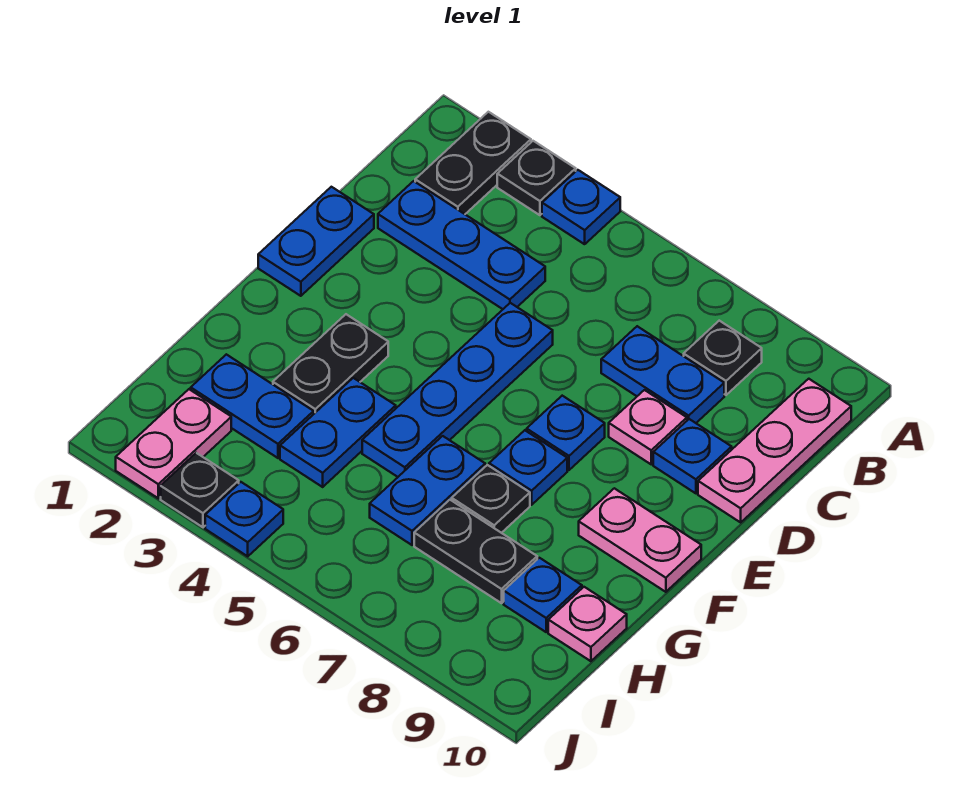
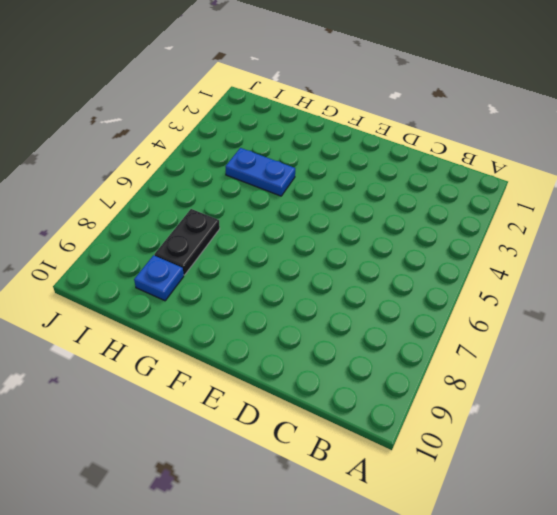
none -> black 1x2 plate [415,112,531,214]
none -> black 1x1 plate [497,141,576,215]
none -> blue 1x1 plate [542,170,620,244]

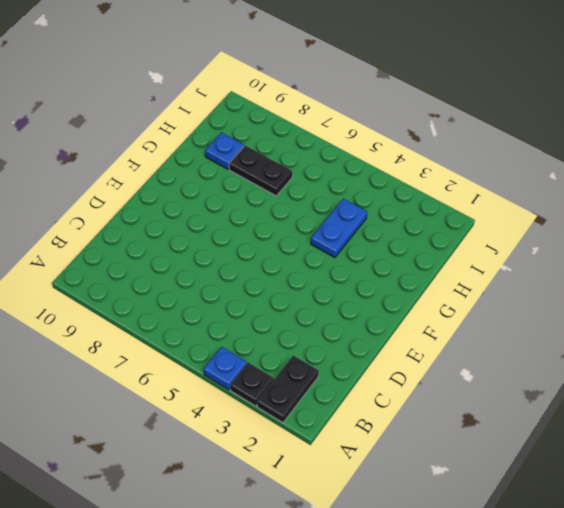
none -> black 1x1 plate [684,321,762,395]
none -> pink 1x3 plate [698,379,851,522]
none -> blue 1x3 plate [378,181,545,309]

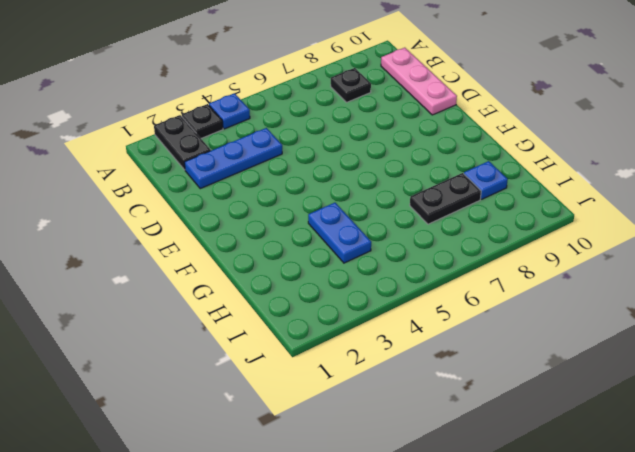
none -> blue 1x2 plate [601,326,724,423]
none -> blue 1x2 plate [258,187,374,296]
none -> blue 1x4 plate [362,303,553,477]

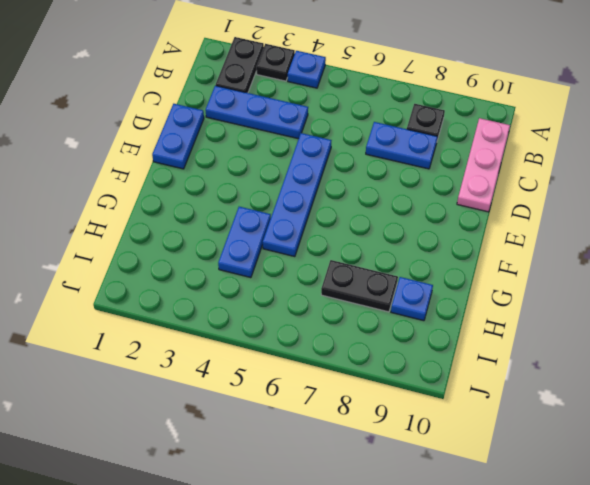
none -> pink 1x1 plate [609,390,687,464]
none -> blue 1x1 plate [653,419,732,493]
none -> blue 1x1 plate [527,396,605,470]

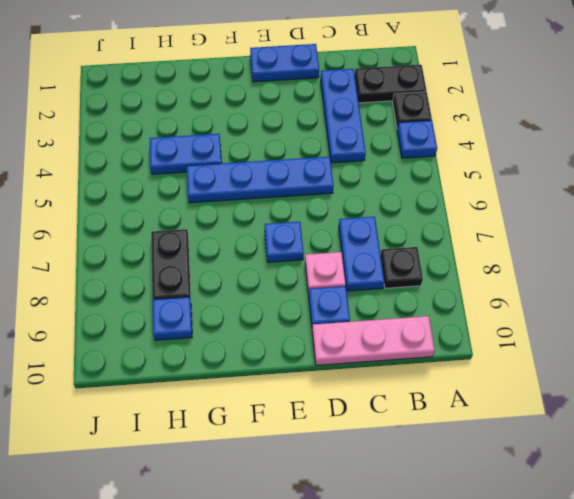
none -> black 1x2 plate [273,314,388,414]
none -> blue 1x1 plate [489,430,567,505]
none -> pink 1x2 plate [579,488,701,592]

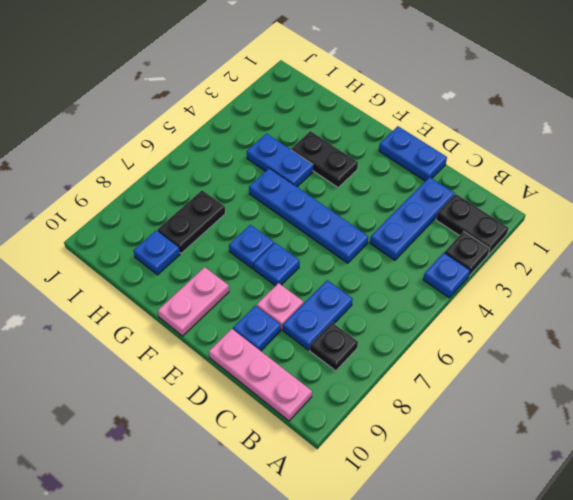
none -> blue 1x2 plate [370,436,485,545]
none -> black 1x1 plate [452,465,530,533]
none -> blue 1x2 plate [191,354,314,458]

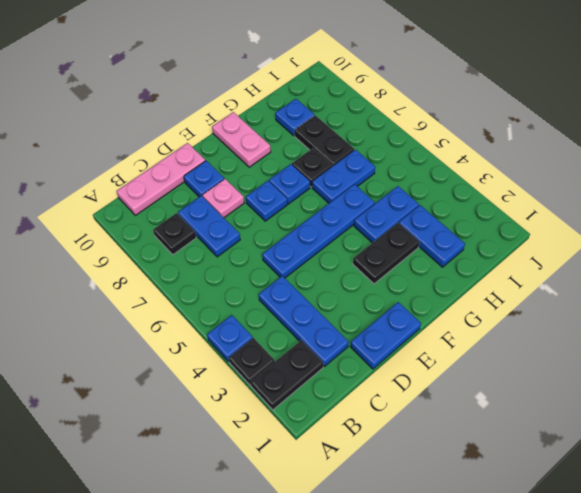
none -> pink 1x1 plate [548,587,627,661]
none -> pink 1x2 plate [116,389,231,498]
none -> black 1x1 plate [161,453,239,527]

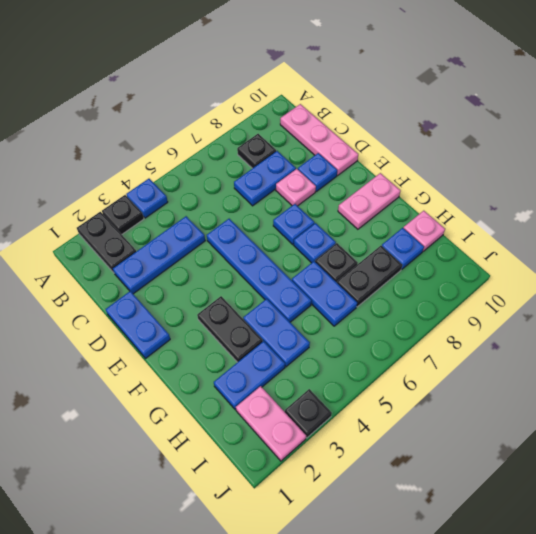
none -> blue 1x1 plate [205,482,283,556]

